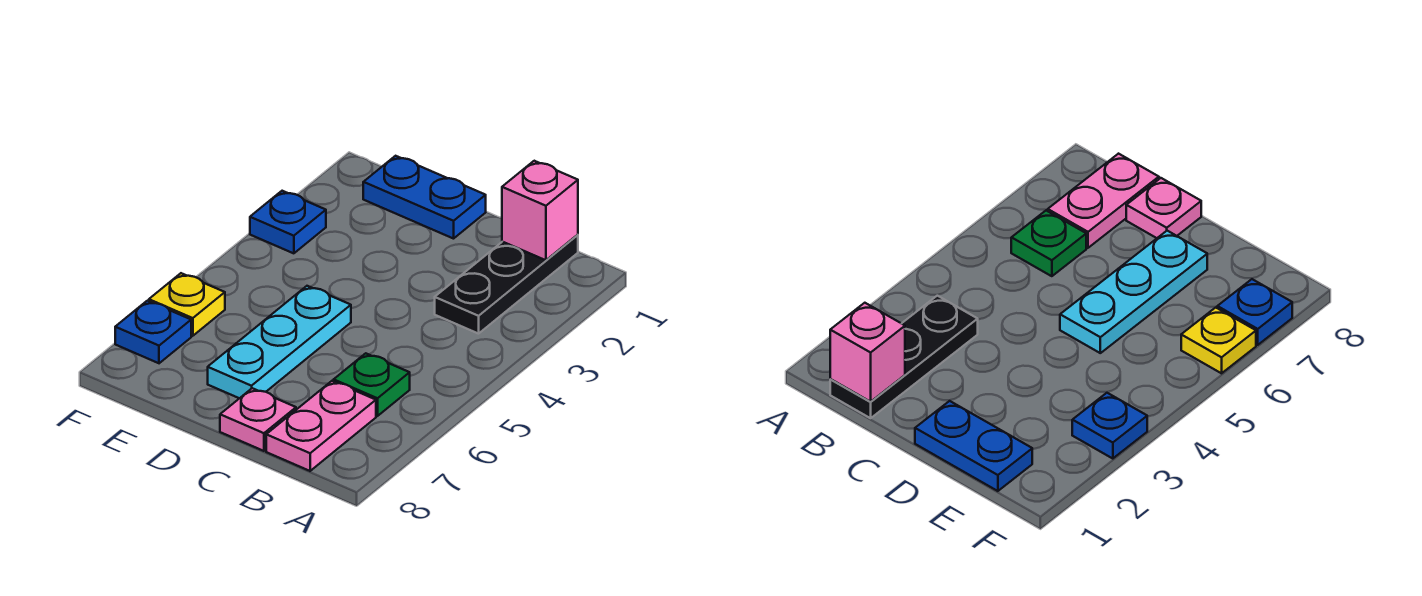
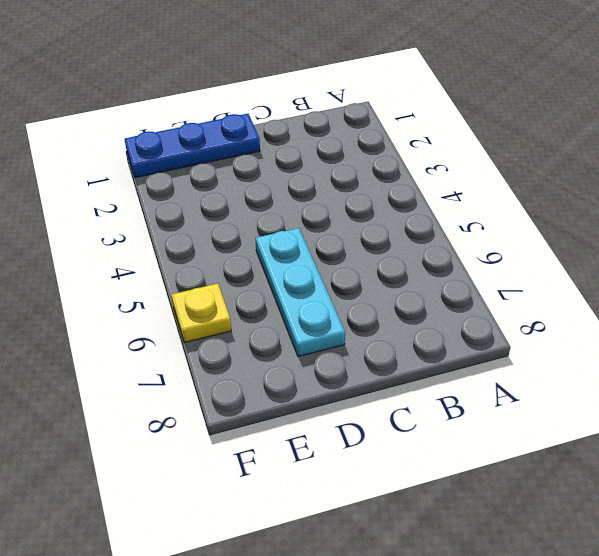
blue 1x3 plate [125,114,260,178] -> blue 1x2 plate [363,156,486,239]
none -> black 1x3 plate [435,235,578,334]
none -> green 1x1 plate [334,353,410,416]

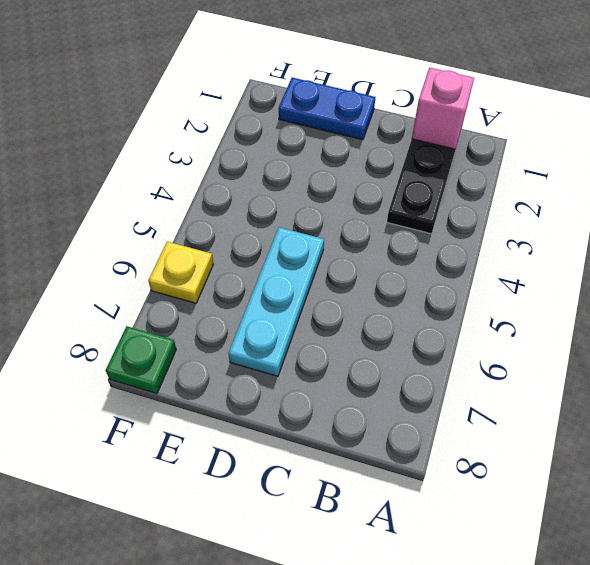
green 1x1 plate [106,326,176,394] -> green 1x1 plate moved to [334,353,410,416]
none -> pink 1x2 plate [266,381,376,471]
none -> pink 1x1 plate [220,388,296,451]

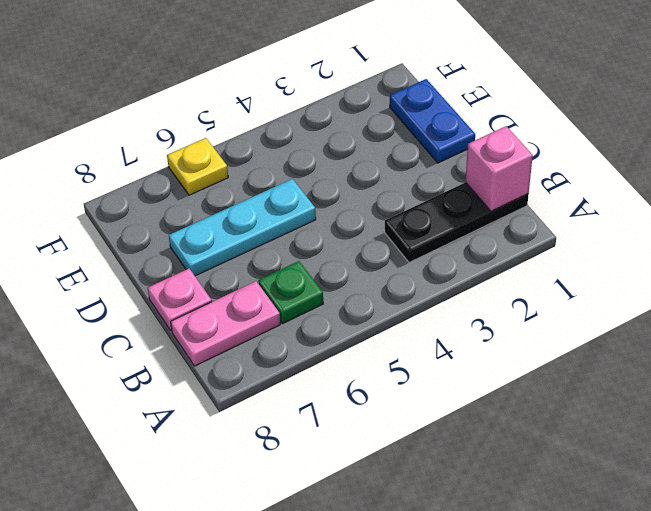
none -> blue 1x1 plate [250,191,326,253]
none -> blue 1x1 plate [115,301,191,363]

